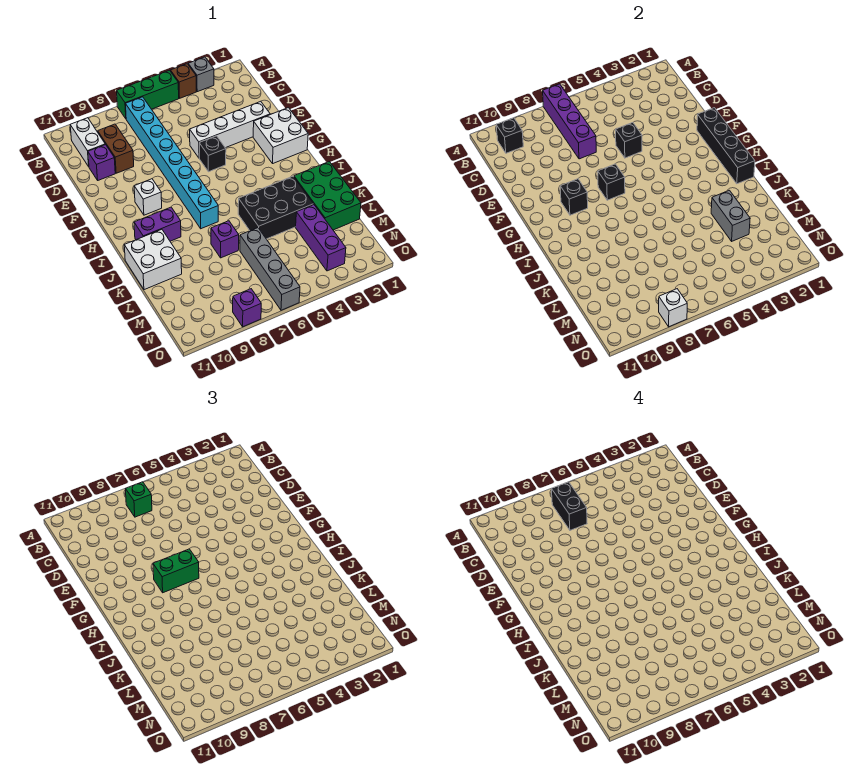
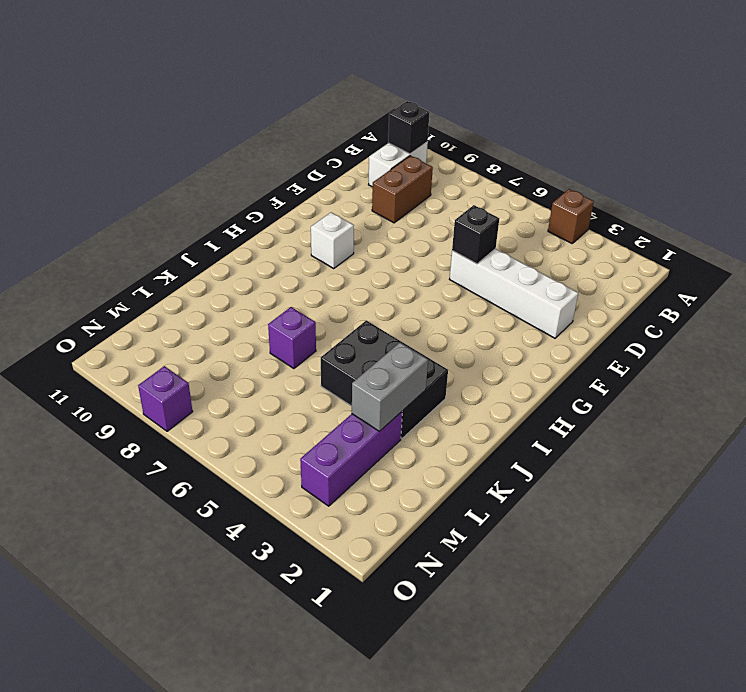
none -> grey 1x1 brick [188,57,214,92]
none -> green 1x3 brick [117,70,179,119]
none -> cyan 1x8 brick [126,97,218,229]
none -> purple 1x1 brick [88,145,115,180]

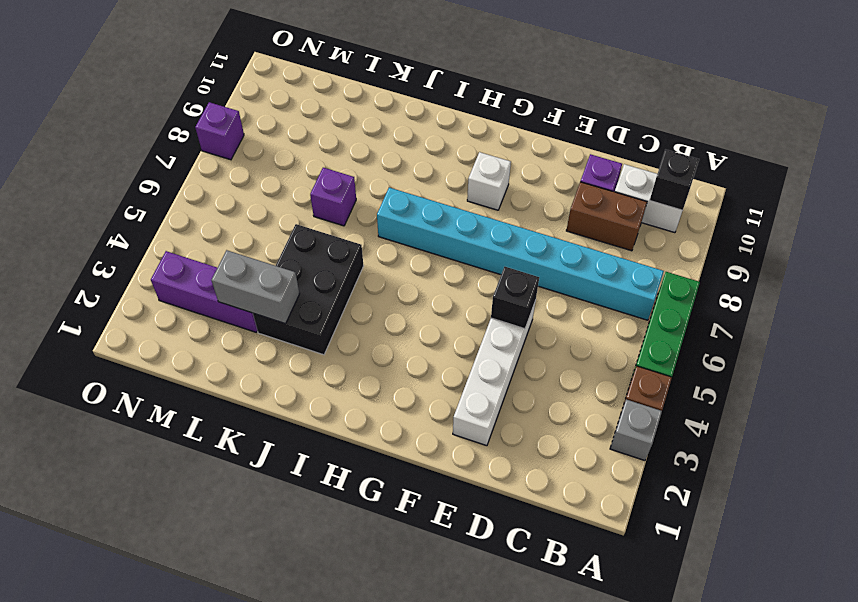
none -> white 2x2 brick [253,108,308,163]
none -> black 1x1 brick [199,136,226,172]
none -> purple 1x2 brick [134,207,181,241]
none -> green 2x3 brick [294,162,361,230]

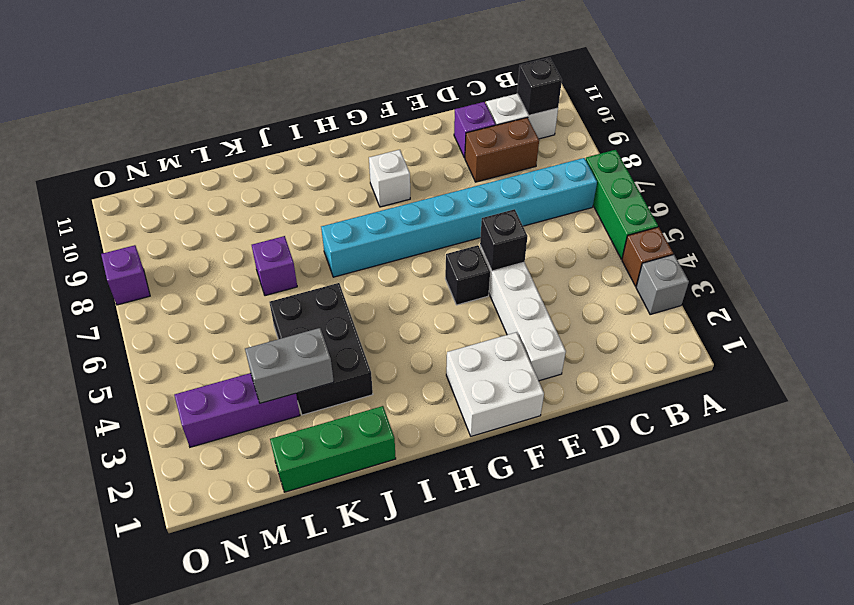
green 1x3 brick [270,406,396,492] -> green 2x3 brick [294,162,361,230]
none -> purple 1x2 brick [134,207,181,241]
none -> white 2x2 brick [124,229,182,290]
none -> grey 1x4 brick [240,228,300,310]
none -> purple 1x4 brick [543,84,596,159]

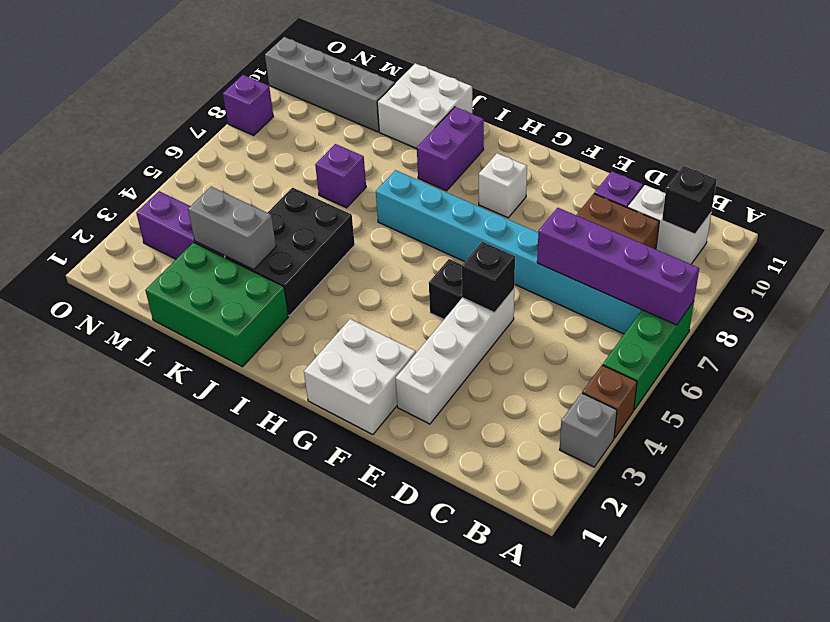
grey 1x4 brick [265,37,395,132] -> grey 1x4 brick moved to [240,228,300,310]
none -> black 1x4 brick [697,108,755,184]
none -> black 1x1 brick [598,164,625,200]
none -> black 1x1 brick [560,179,588,215]
none -> white 1x1 brick [659,289,687,327]

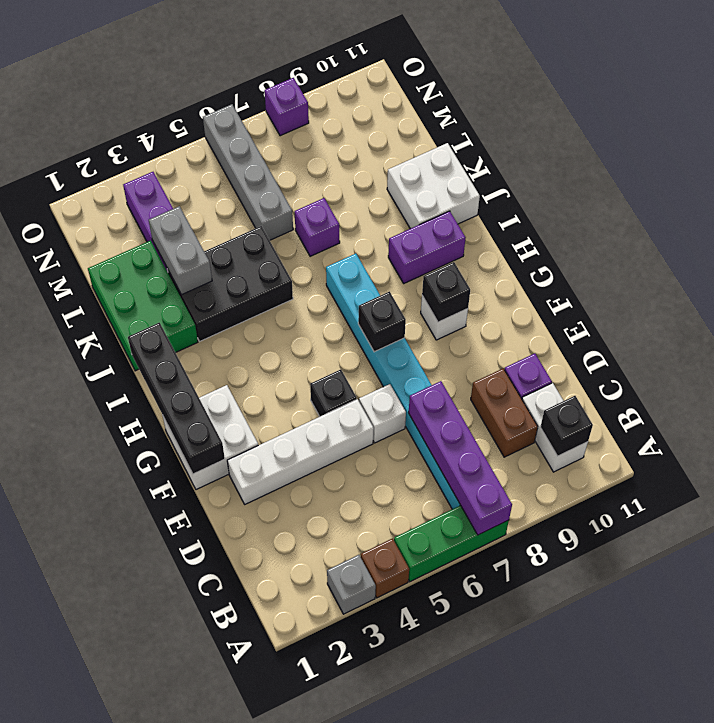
white 1x1 brick [359,384,406,443] -> white 1x1 brick moved to [659,289,687,327]
none -> black 1x1 brick [616,123,642,158]
none -> green 1x1 brick [126,482,152,517]
none -> green 1x2 brick [153,549,199,593]
none -> black 1x2 brick [552,482,587,530]

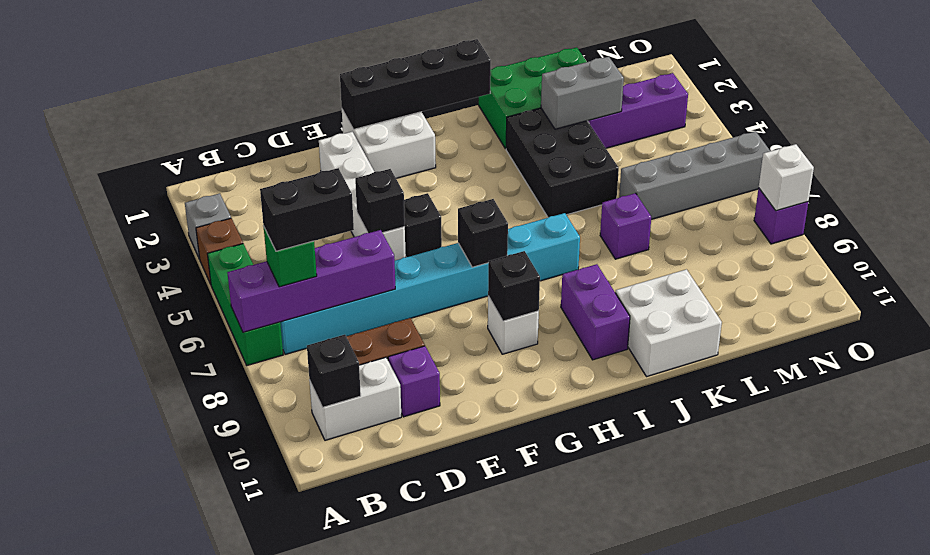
none -> green 1x2 brick [153,549,199,593]

